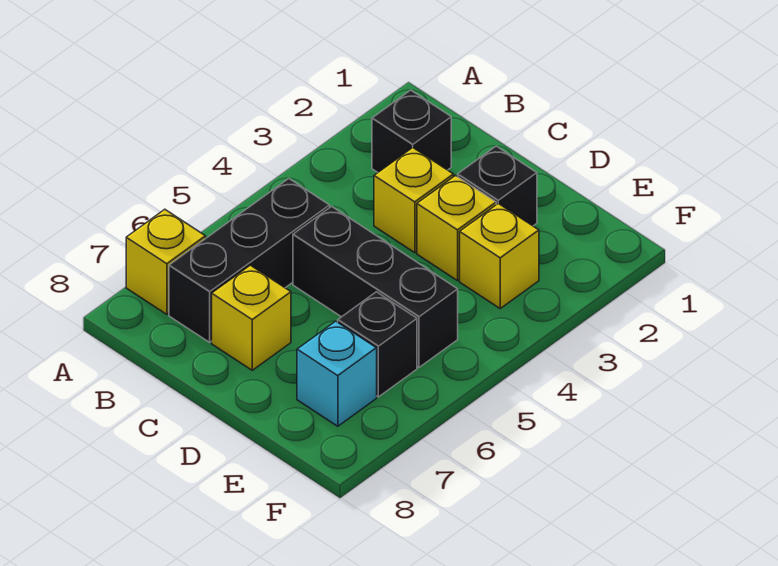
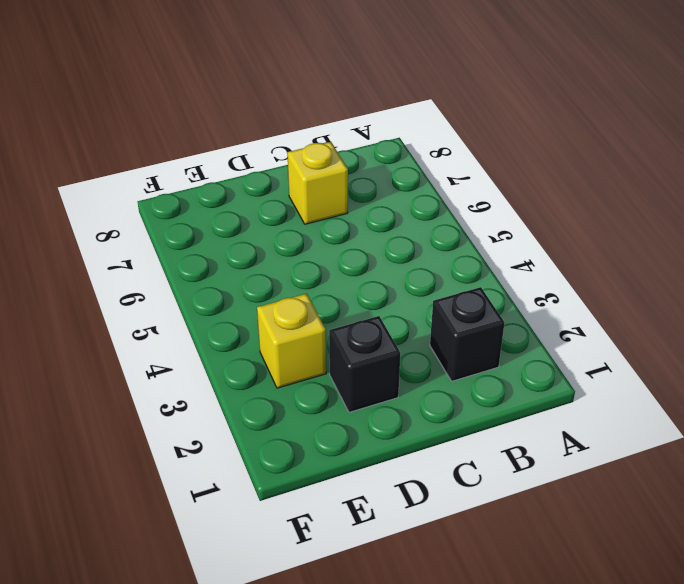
none -> yellow 1x1 brick [126,209,206,314]
none -> black 1x3 brick [169,178,330,342]

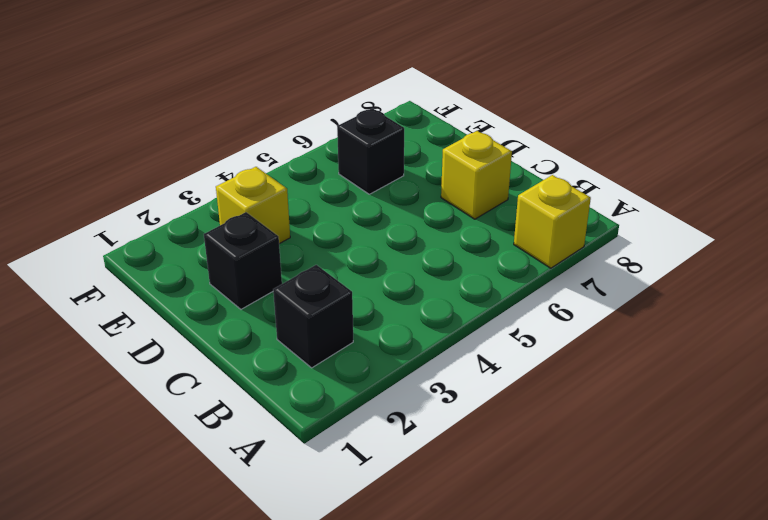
none -> black 1x3 brick [169,178,330,342]
none -> yellow 1x1 brick [374,148,454,253]

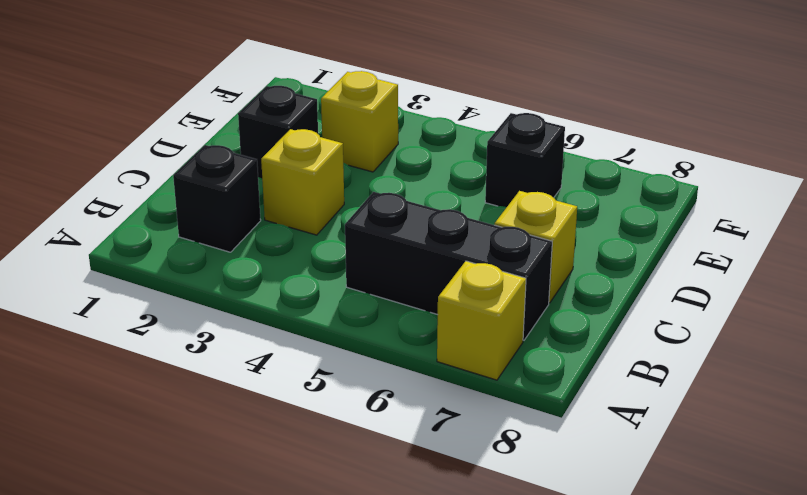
none -> black 1x3 brick [293,206,458,367]
none -> yellow 1x1 brick [417,176,496,281]

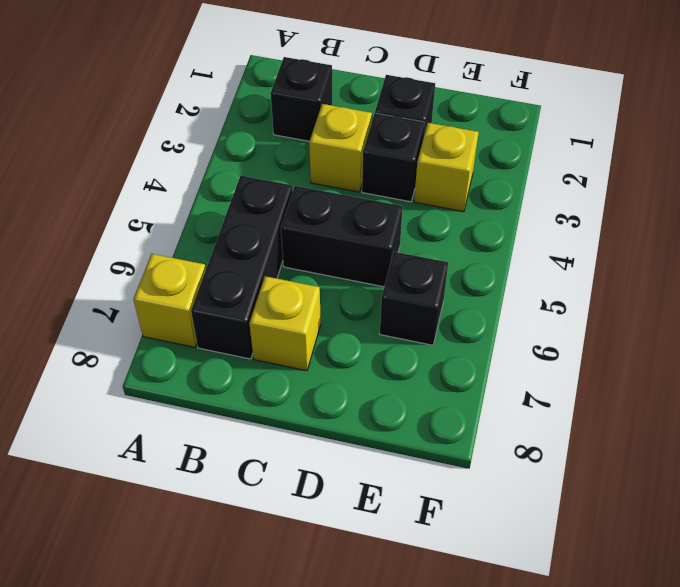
black 1x2 brick [281,186,403,287] -> black 1x3 brick [293,206,458,367]
black 1x1 brick [362,113,425,202] -> yellow 1x1 brick [417,176,496,281]
none -> cyan 1x1 brick [297,321,377,426]

